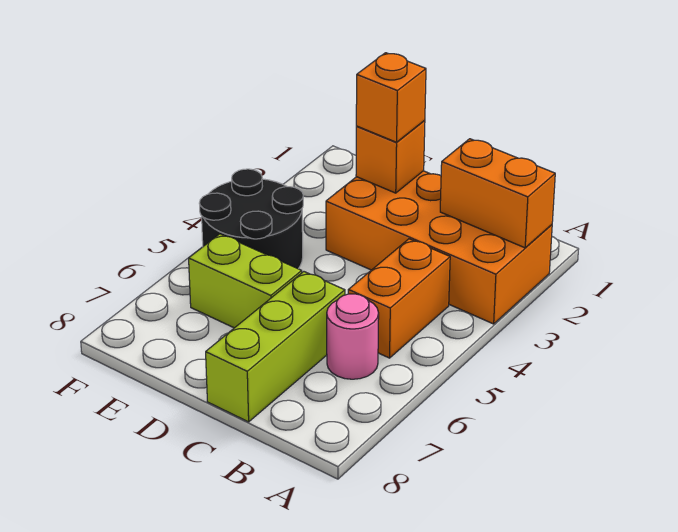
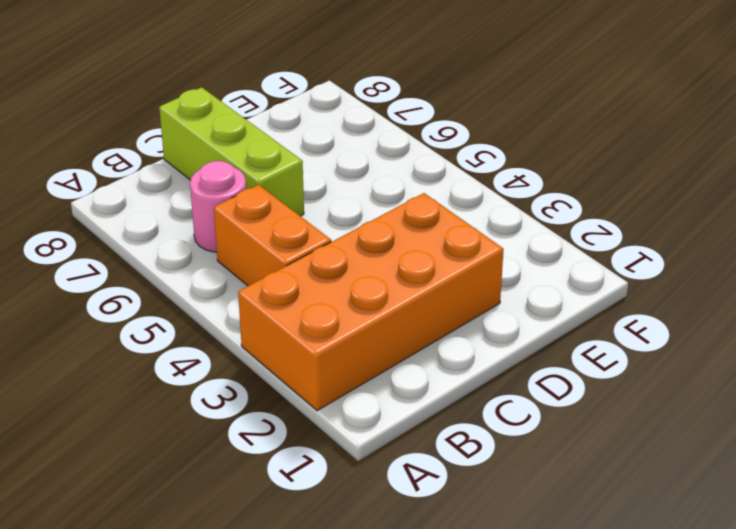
none -> lime 1x2 brick [189,234,302,328]
none -> black 2x2 round brick [199,169,303,269]

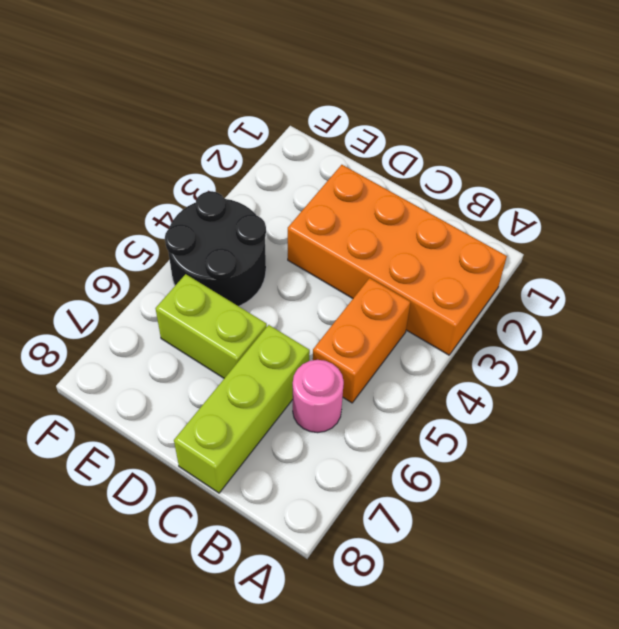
none -> orange 1x2 brick [440,139,555,248]
none -> orange 1x1 brick [356,120,425,193]

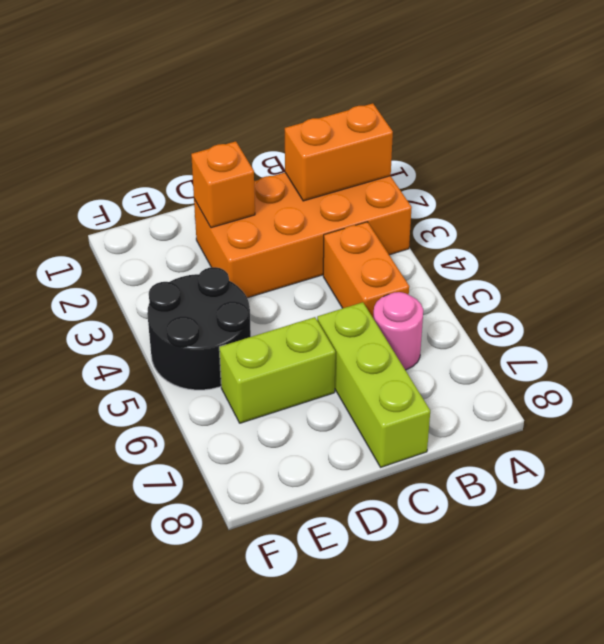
none -> orange 1x1 brick [356,53,426,142]

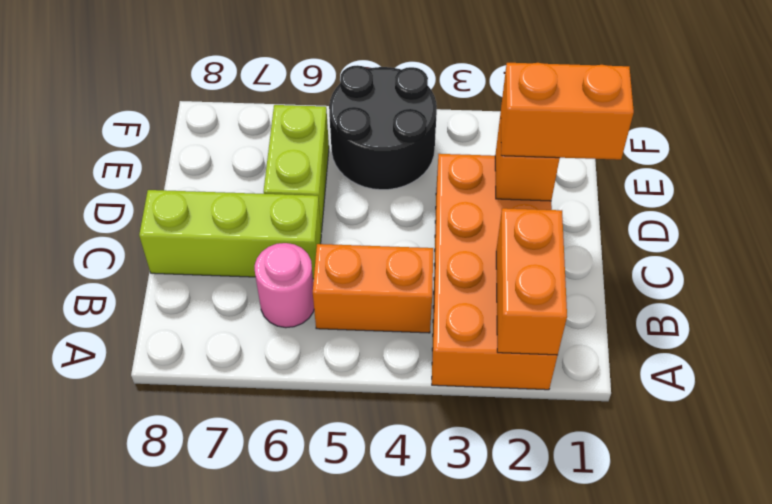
orange 1x2 brick [501,63,634,160] -> orange 1x1 brick [356,53,426,142]

